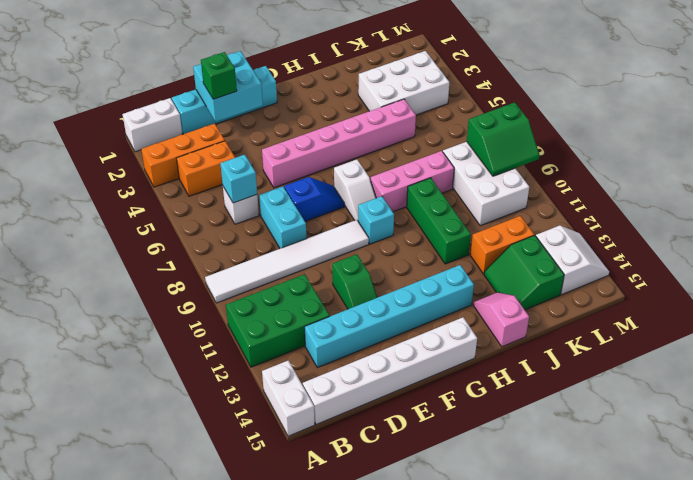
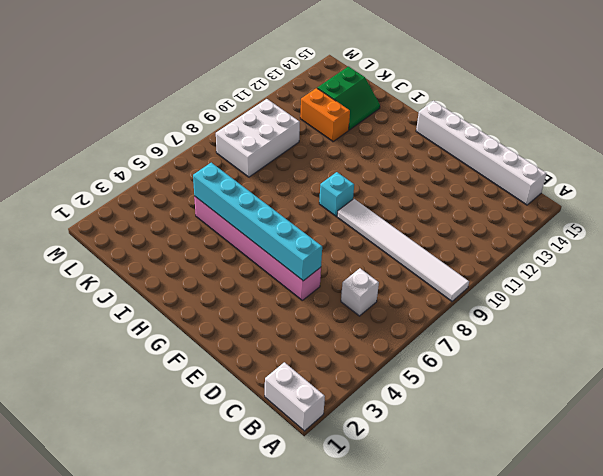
cyan 1x6 brick [193,163,322,281] -> cyan 1x6 brick moved to [305,265,474,368]
none -> orange 1x3 brick [141,124,225,187]
none -> green 2x3 brick [226,274,330,367]
none -> white 1x2 brick [262,360,315,436]

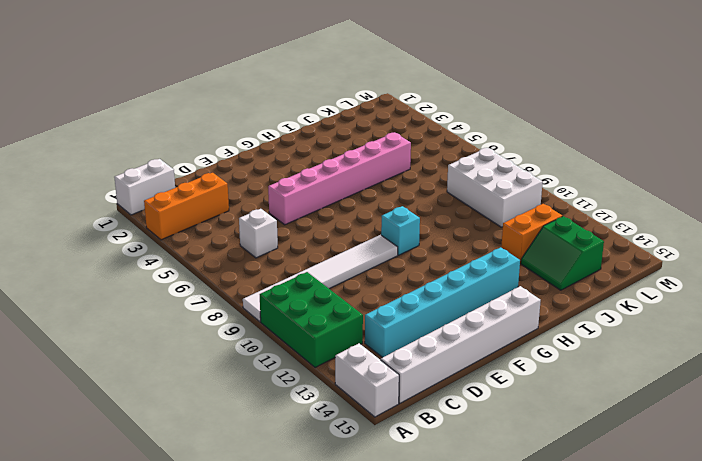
green 2x3 brick [260,272,363,368] -> green 2x3 brick turned to [226,274,330,367]
none -> orange 1x2 brick [177,141,235,196]
none -> cyan 1x4 brick [172,66,277,134]
none -> cyan 1x2 brick [259,186,307,249]

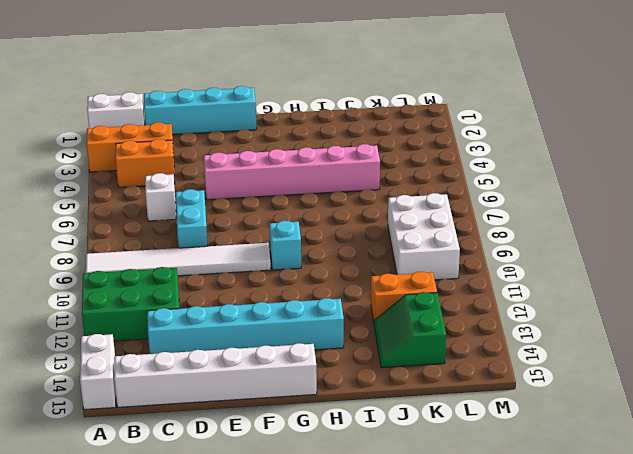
none -> blue 1x2 slope [284,177,344,221]
none -> green 1x2 slope [332,254,377,309]
none -> white 1x2 slope [334,160,376,220]

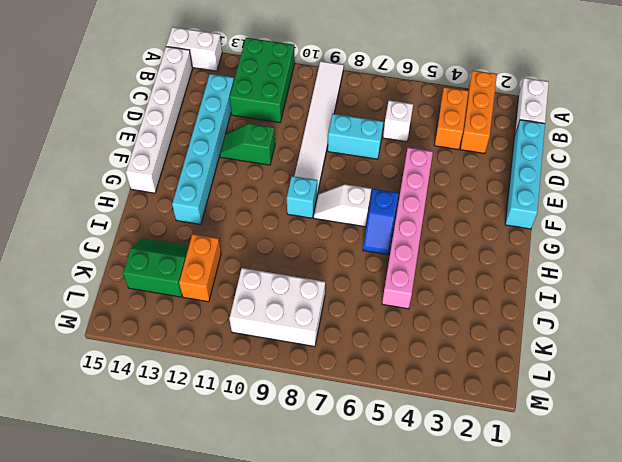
blue 1x2 slope [363,189,399,255] -> blue 1x2 slope moved to [284,177,344,221]
none -> pink 1x3 brick [371,151,454,212]
none -> green 1x3 brick [407,178,471,264]
none -> pink 1x2 slope [473,292,529,347]

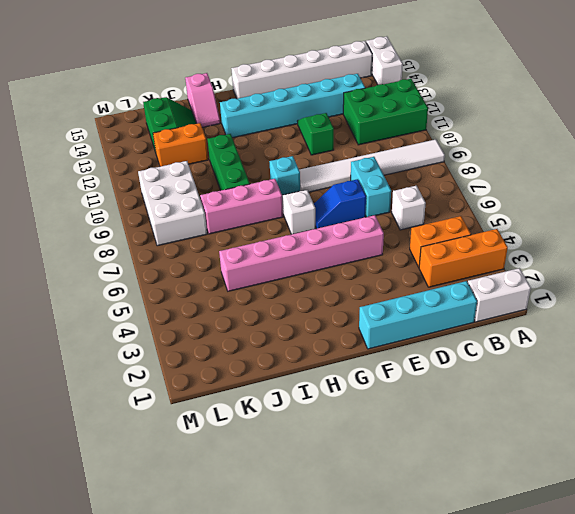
none -> white 2x3 brick [358,51,449,115]
none -> white 2x2 slope [536,226,609,295]
none -> cyan 1x1 brick [220,155,257,203]

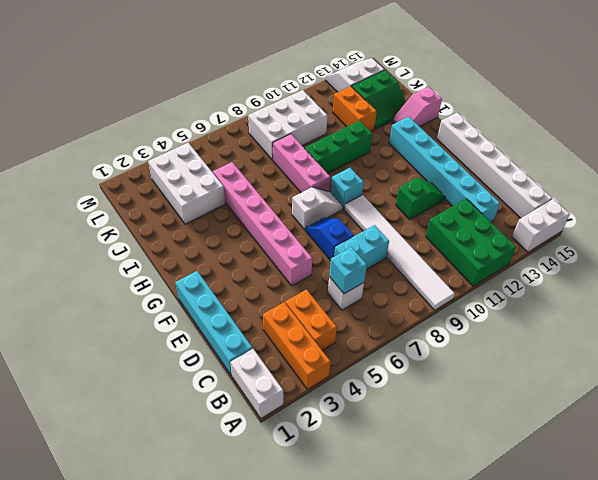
none -> cyan 2x2 brick [193,51,263,122]
none -> green 2x2 slope [467,102,539,176]
none -> green 1x1 brick [201,52,237,99]

